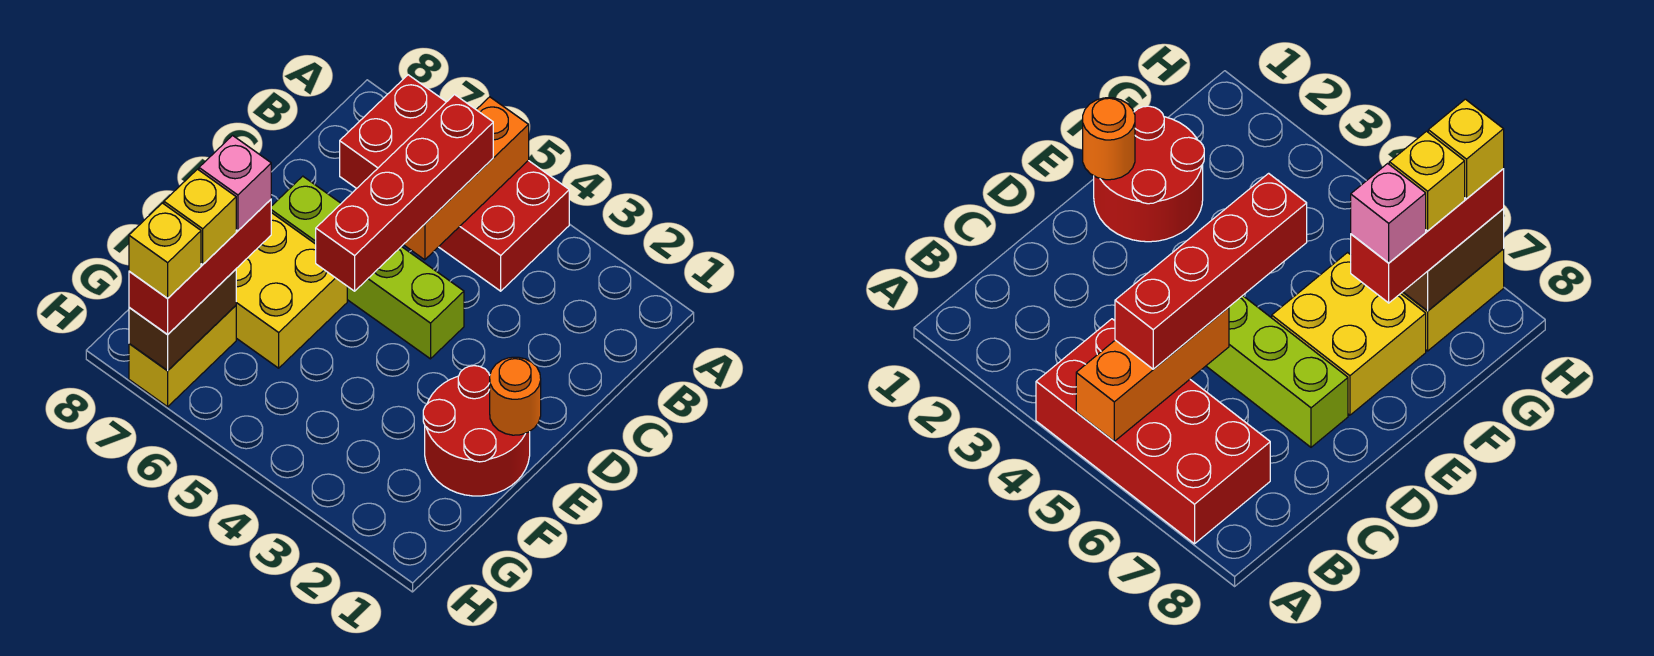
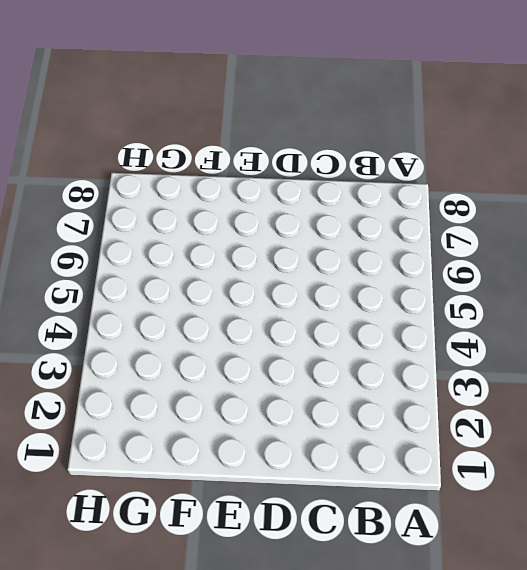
none -> red 2x4 brick [340,75,569,291]
none -> lime 1x4 brick [271,176,464,359]
none -> red 2x2 round brick [423,366,530,496]

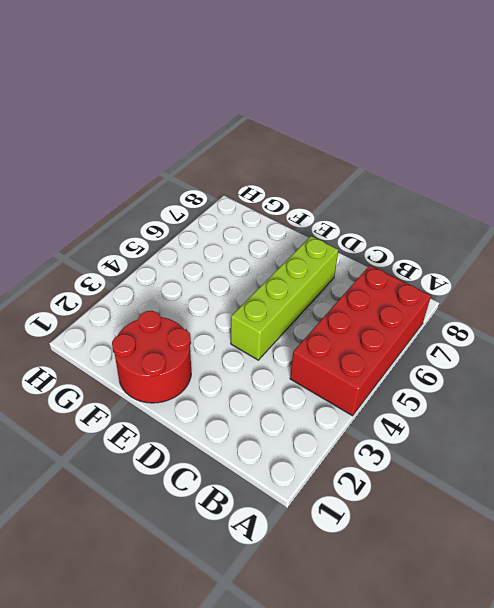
none -> yellow 2x2 brick [236,213,347,368]
none -> yellow 1x2 brick [129,306,236,407]
none -> orange 1x3 brick [403,97,529,260]

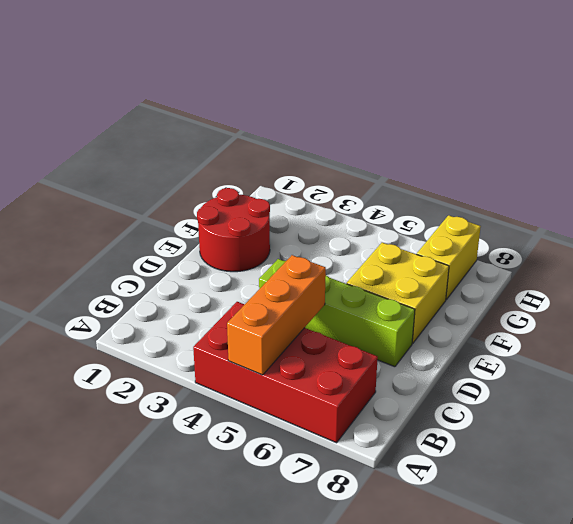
none -> orange 1x1 round brick [490,357,541,435]
none -> brown 1x2 brick [129,269,236,370]
none -> red 1x4 brick [316,95,493,291]

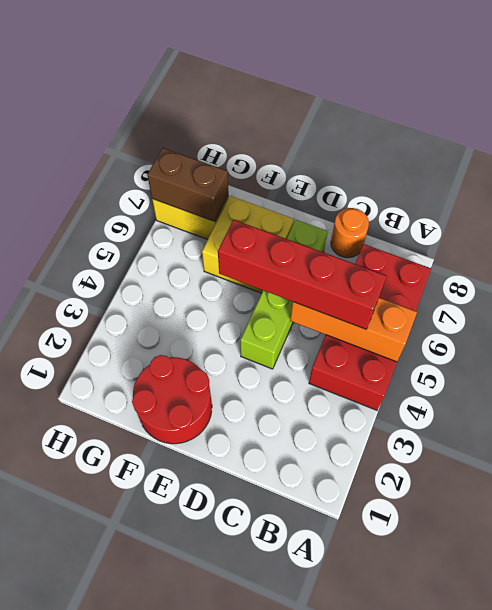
orange 1x1 round brick [331,208,369,258] -> orange 1x1 round brick moved to [490,357,541,435]
none -> red 1x3 brick [129,200,271,335]
none -> pink 1x1 brick [199,136,271,231]
none -> yellow 1x1 brick [164,169,236,264]

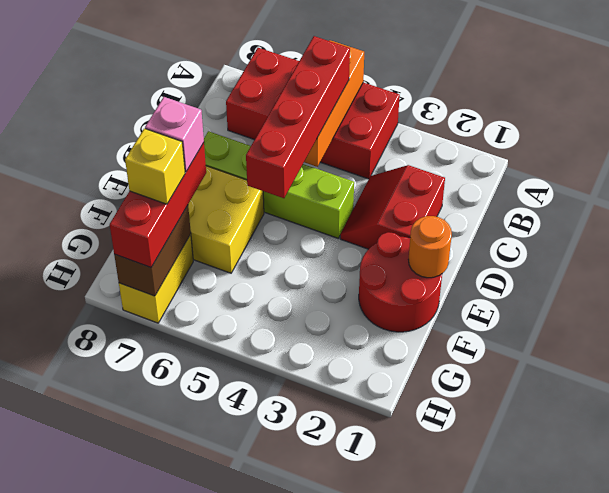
red 2x2 slope [340,165,445,249] -> none
none -> yellow 1x1 brick [129,203,201,298]

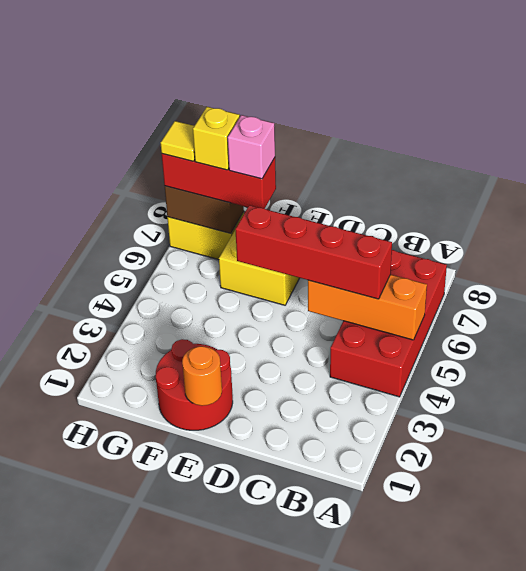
yellow 1x1 tile [161,121,195,161] -> yellow 1x1 brick [129,203,201,298]
none -> lime 1x4 brick [271,176,464,359]

